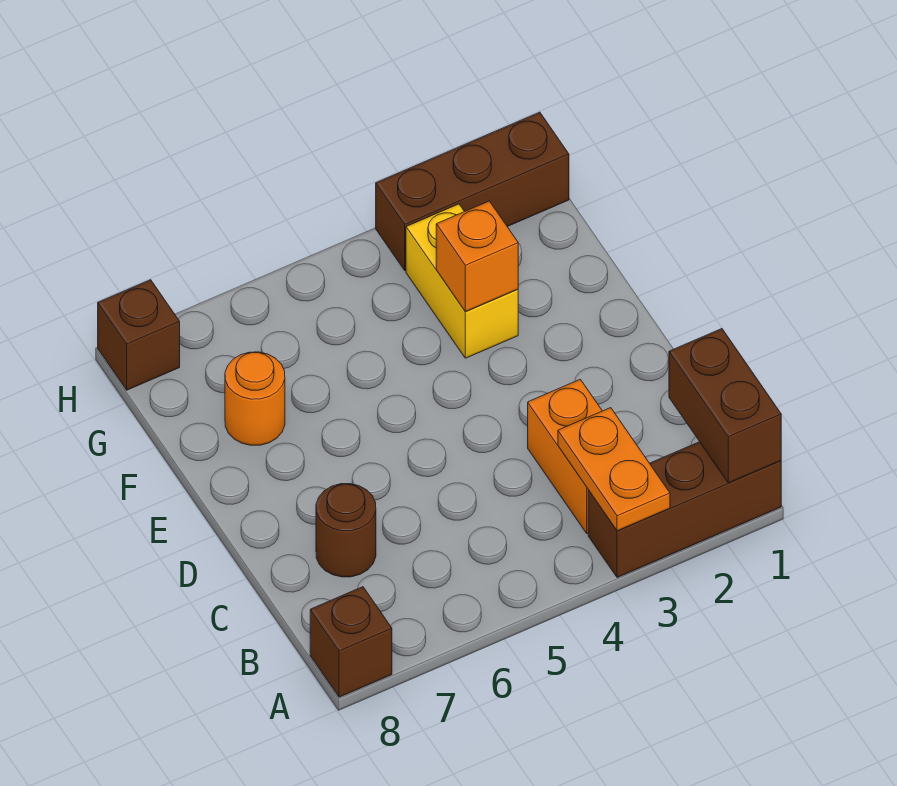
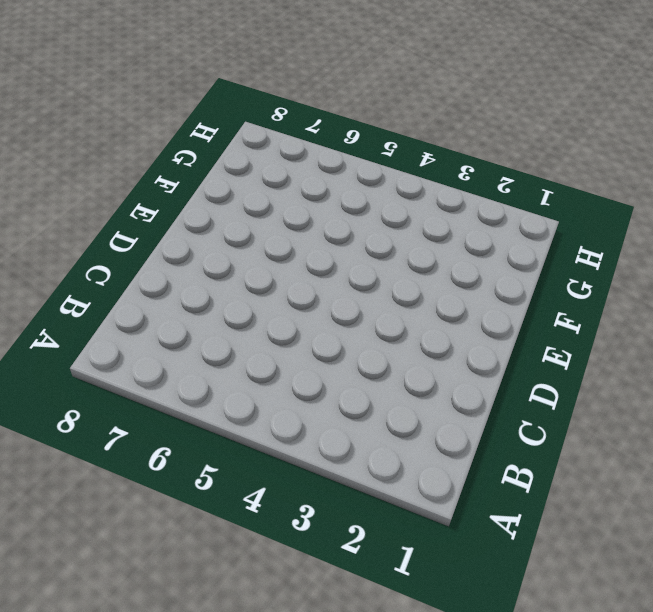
none -> brown 1x3 brick [588,442,781,578]
none -> brown 1x1 brick [310,587,392,697]

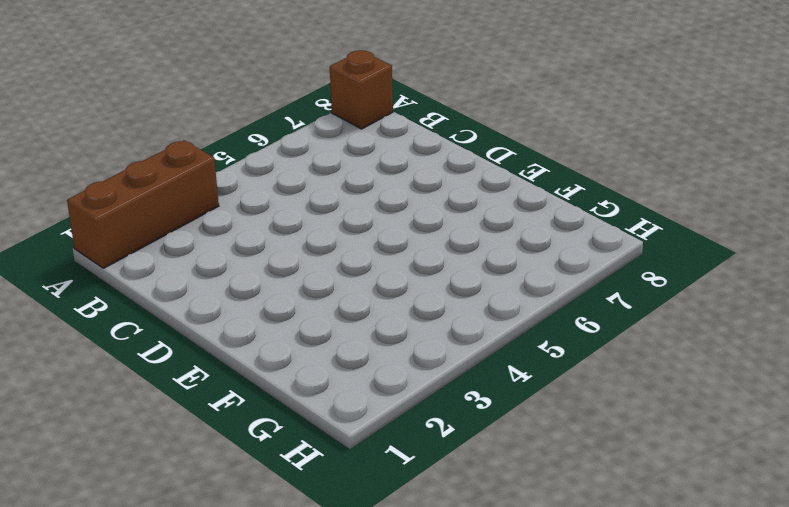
none -> orange 1x2 brick [528,379,602,534]
none -> brown 1x1 round brick [316,484,376,577]

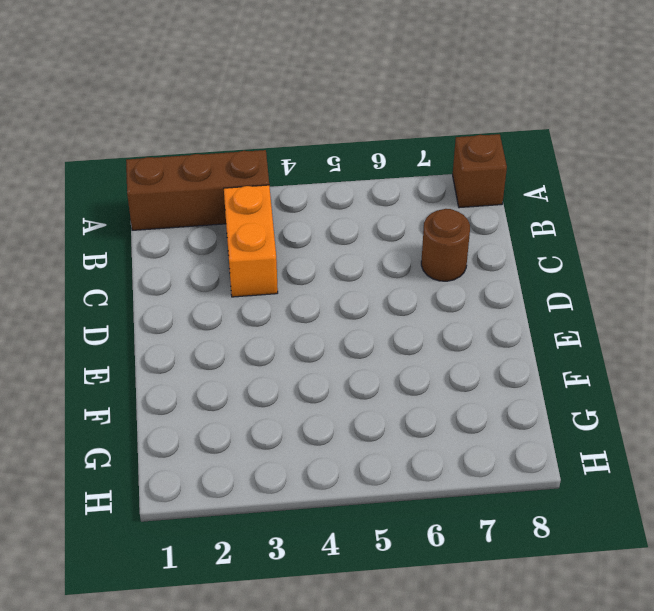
none -> yellow 1x2 brick [406,204,518,358]
none -> orange 1x1 round brick [225,352,285,445]

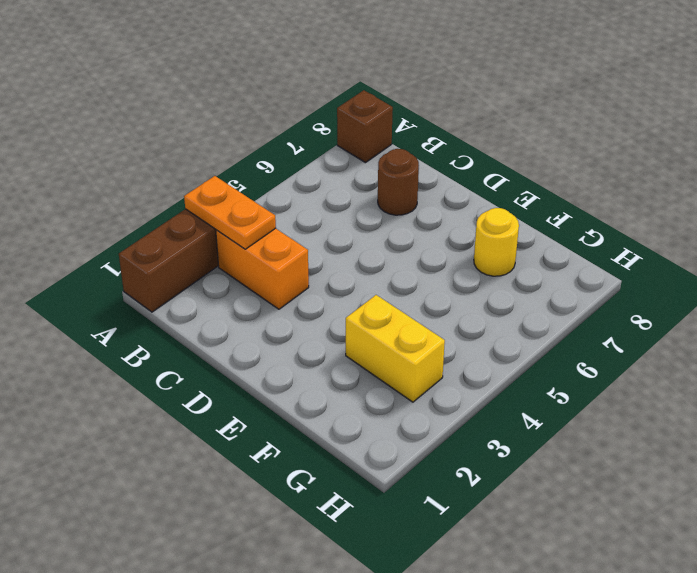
yellow 1x1 round brick [474,208,519,276] -> orange 1x1 round brick [225,352,285,445]
none -> brown 1x3 brick [376,112,569,270]
none -> brown 1x1 brick [98,280,180,390]

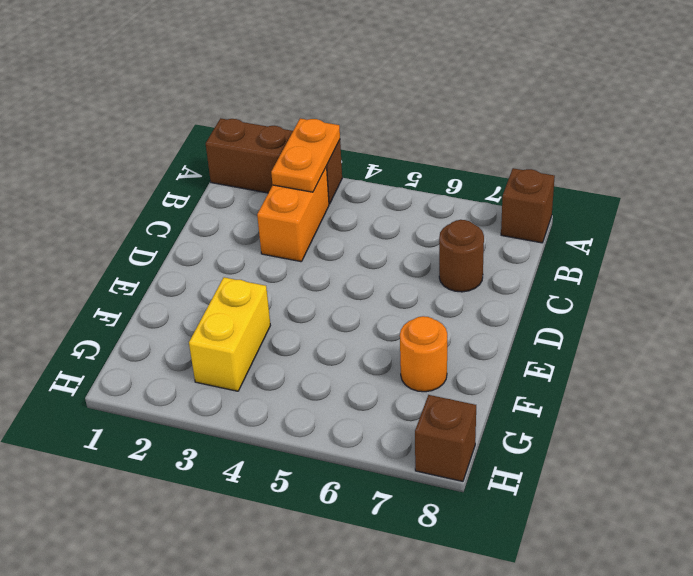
none -> brown 1x3 brick [376,112,569,270]
none -> brown 1x2 brick [669,329,781,483]

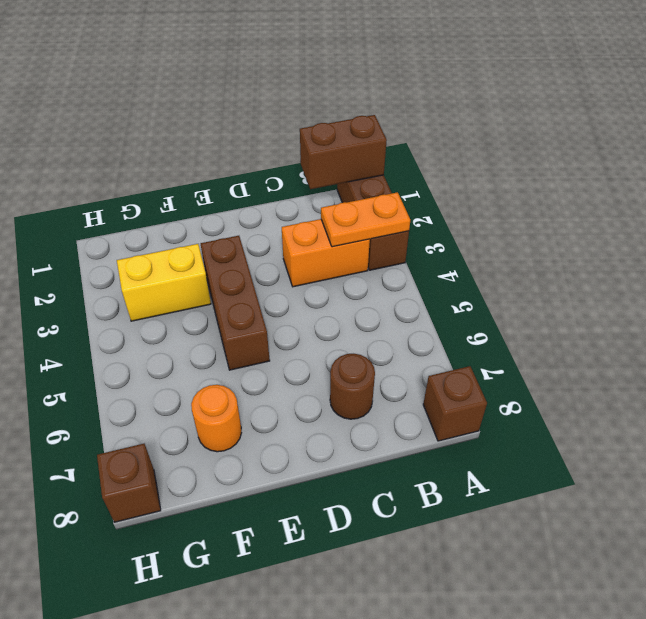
brown 1x3 brick [201,236,270,370] -> brown 1x3 brick moved to [376,112,569,270]
none -> orange 1x1 brick [436,201,518,312]

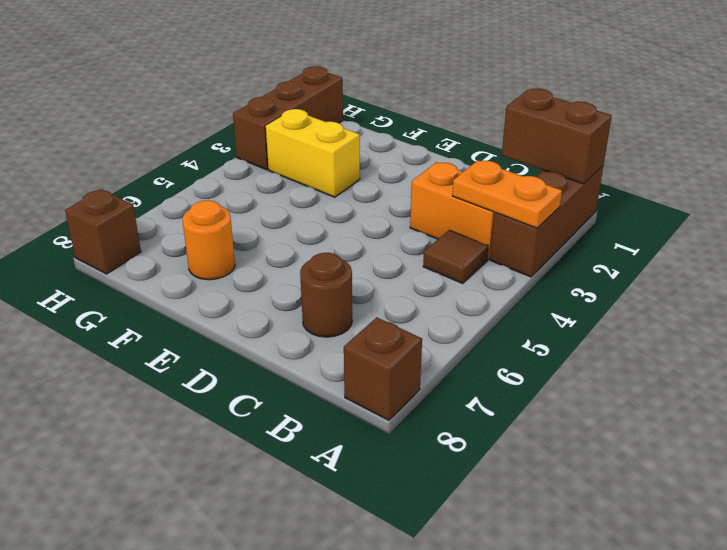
brown 1x1 tile [423,230,488,283] -> none
none -> orange 1x1 brick [436,201,518,312]

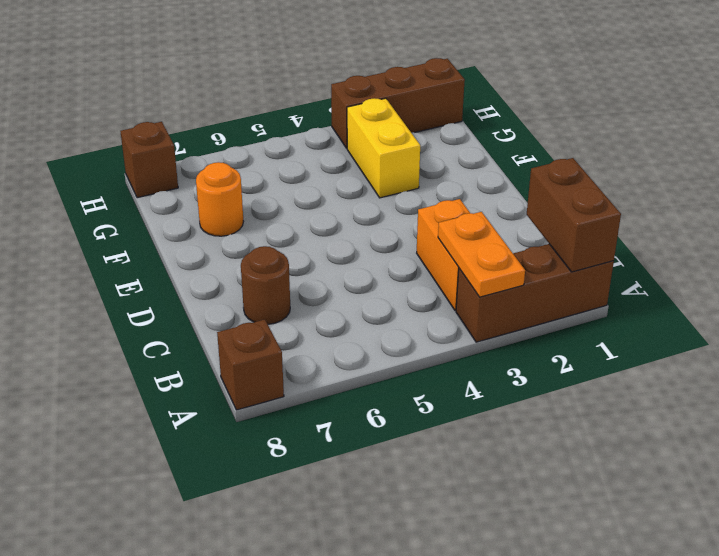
none -> orange 1x1 brick [436,201,518,312]

